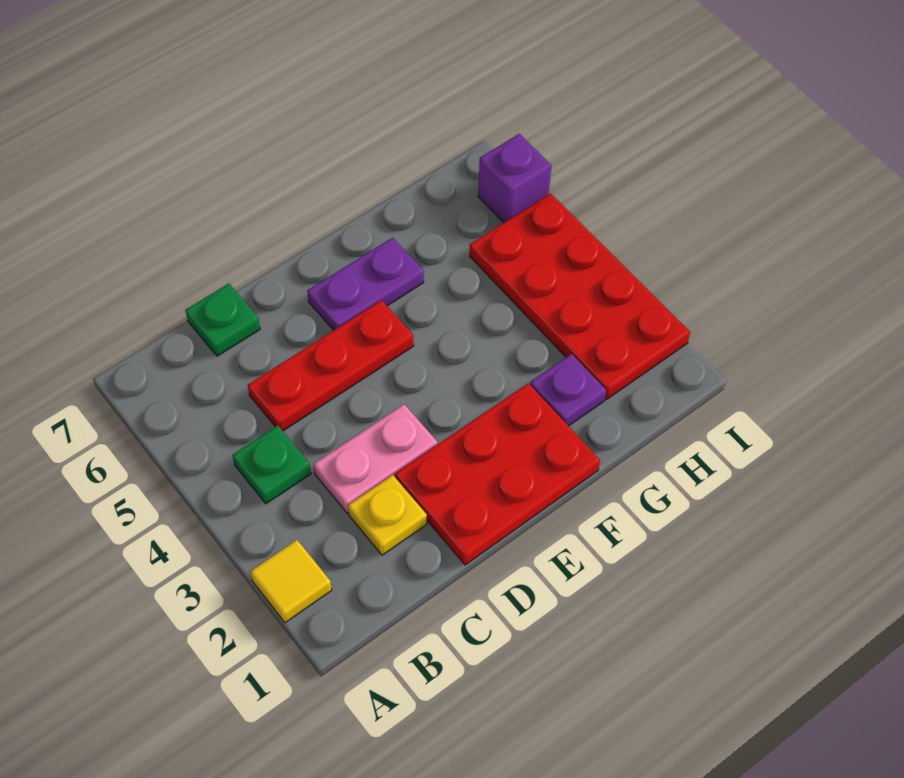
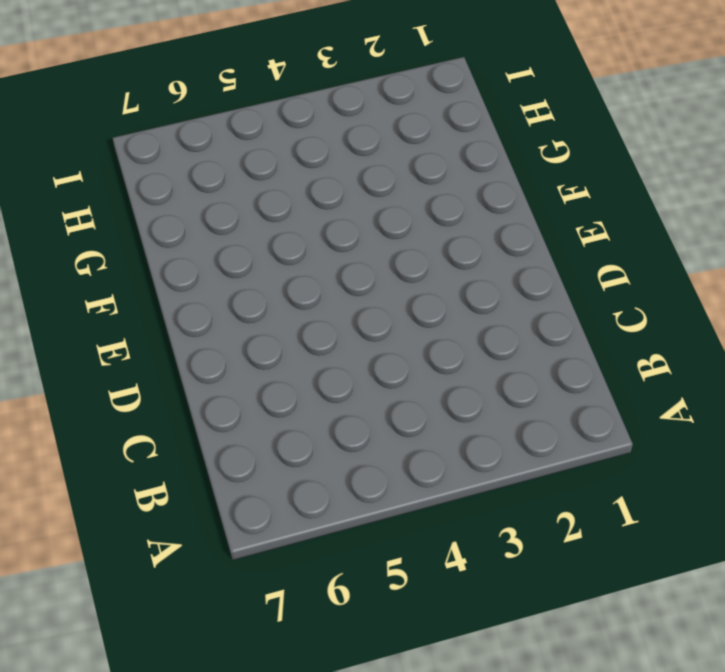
none -> yellow 1x1 tile [250,540,332,623]
none -> green 1x1 plate [233,425,311,504]

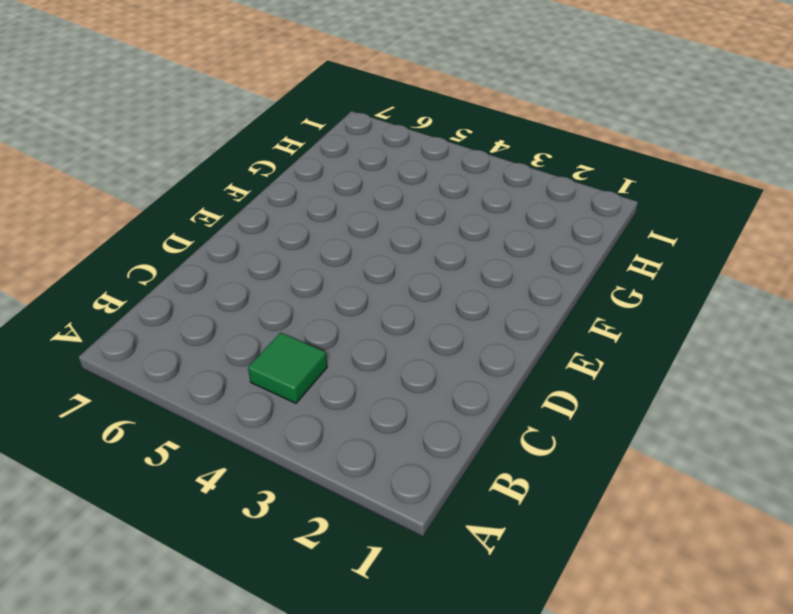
green 1x1 tile [248,332,327,403] -> green 1x1 plate [233,425,311,504]
none -> yellow 1x1 tile [250,540,332,623]
none -> yellow 1x1 plate [348,475,427,555]

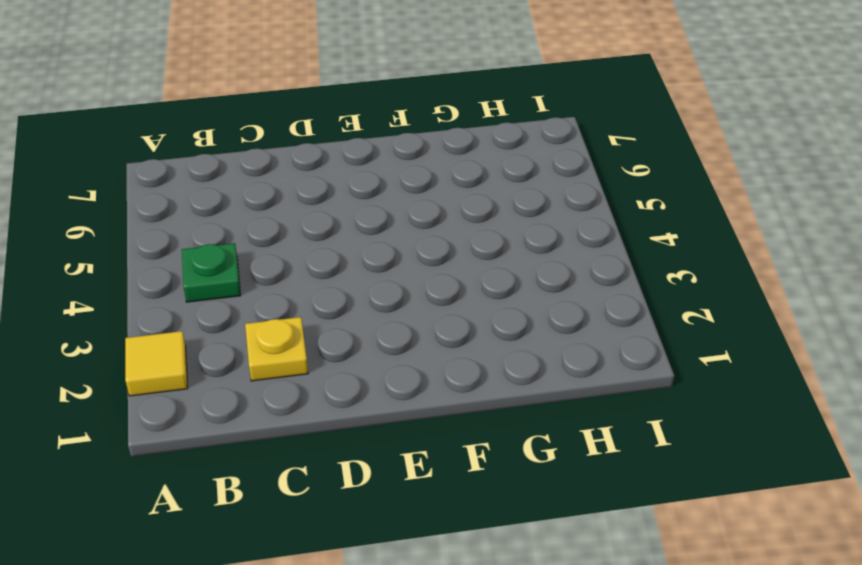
none -> pink 1x2 plate [314,404,437,513]
none -> red 1x3 plate [248,300,414,431]

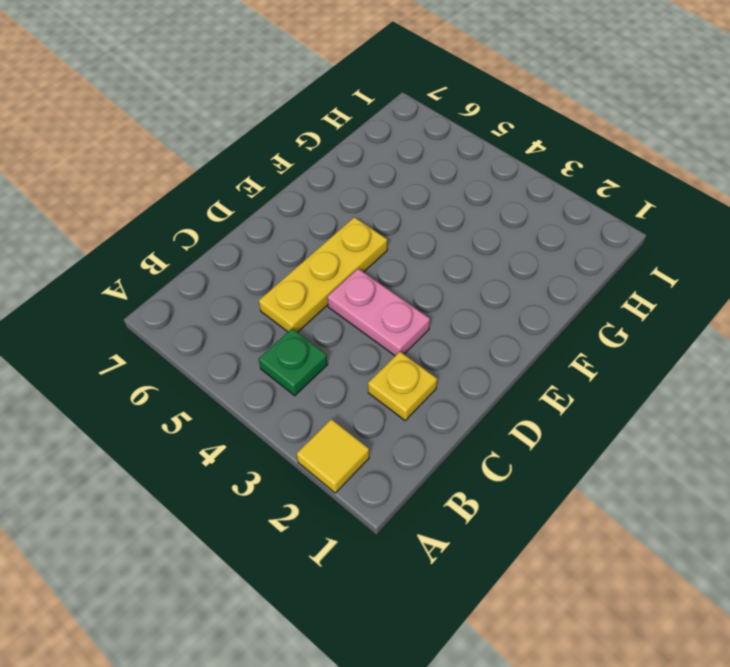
yellow 1x3 plate [259,217,387,332] -> red 1x3 plate [248,300,414,431]
pink 1x2 plate [327,269,430,356] -> pink 1x2 plate turned to [314,404,437,513]
none -> green 1x1 plate [185,284,260,356]
none -> red 2x3 plate [395,383,600,565]

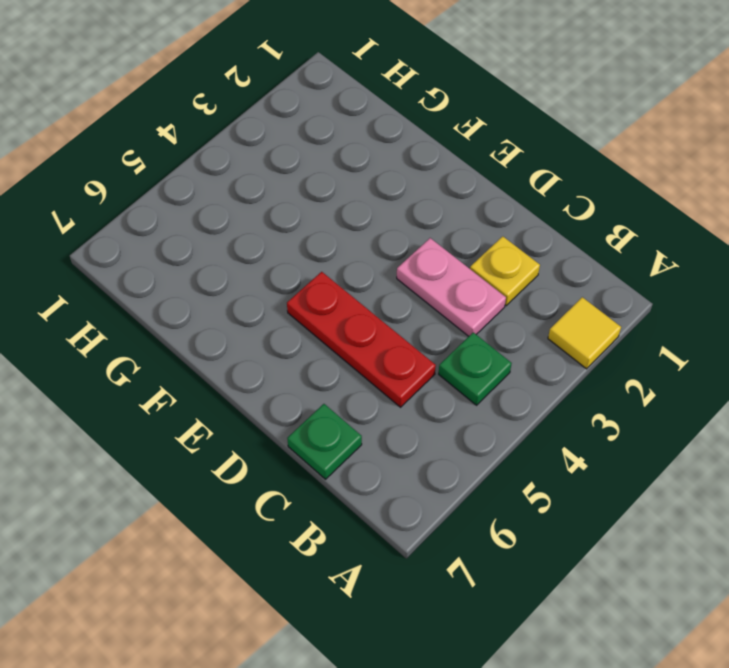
none -> red 2x3 plate [395,383,600,565]
none -> purple 1x2 plate [307,238,424,330]

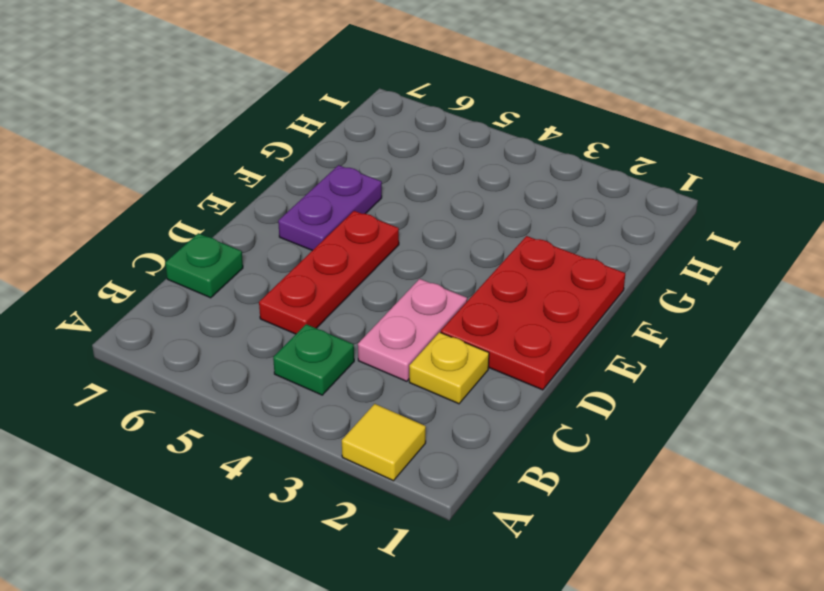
none -> purple 1x1 plate [530,354,606,426]
none -> red 2x4 plate [470,193,690,399]

